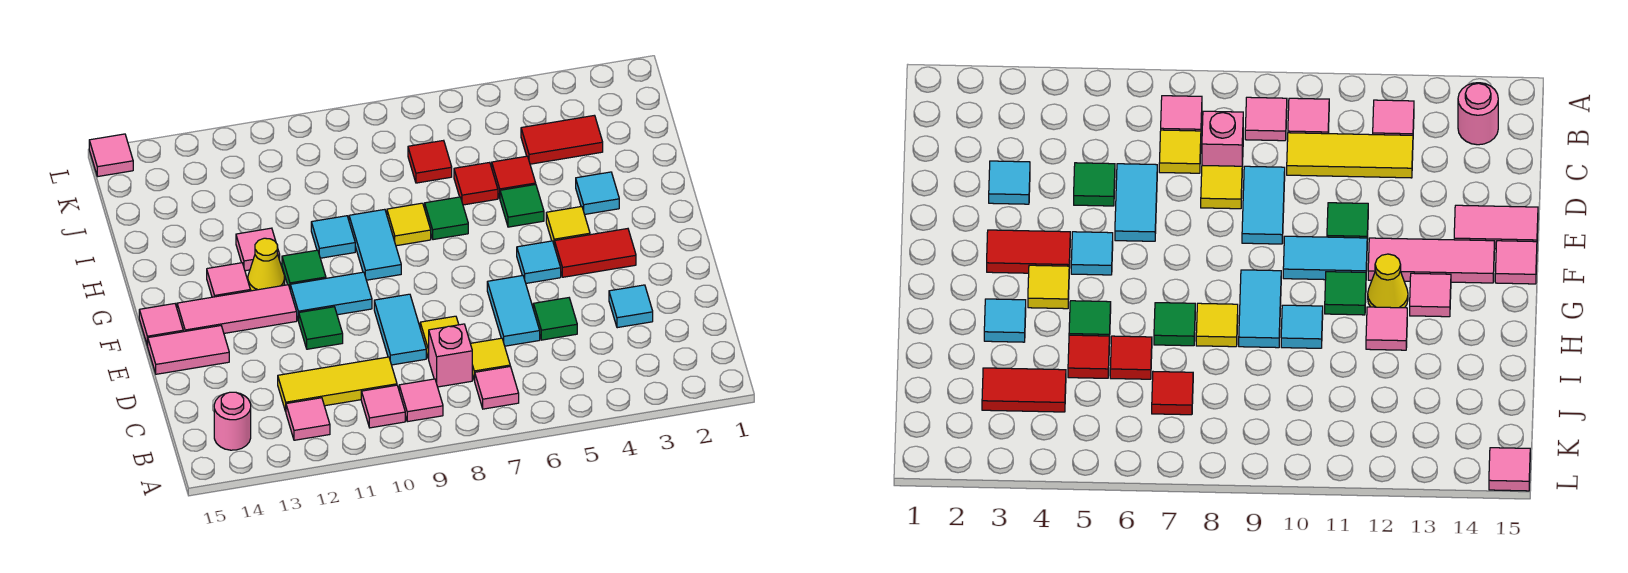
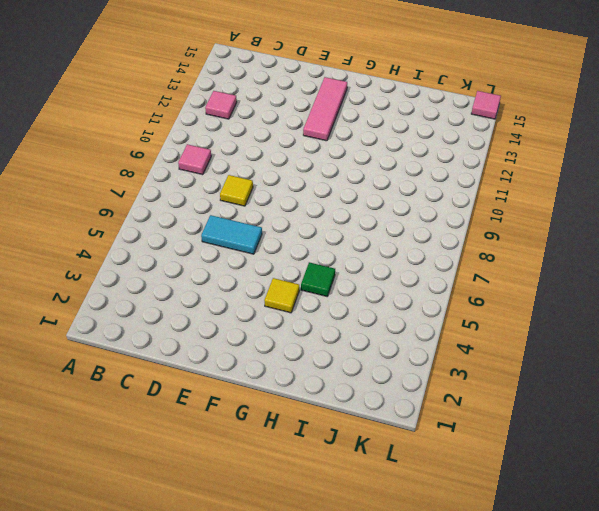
none -> pink 1x1 tile [475,366,519,409]
none -> pink 1x1 tile [361,385,405,428]
none -> pink 1x1 round brick [214,392,251,450]
none -> yellow 1x1 tile [470,338,510,381]

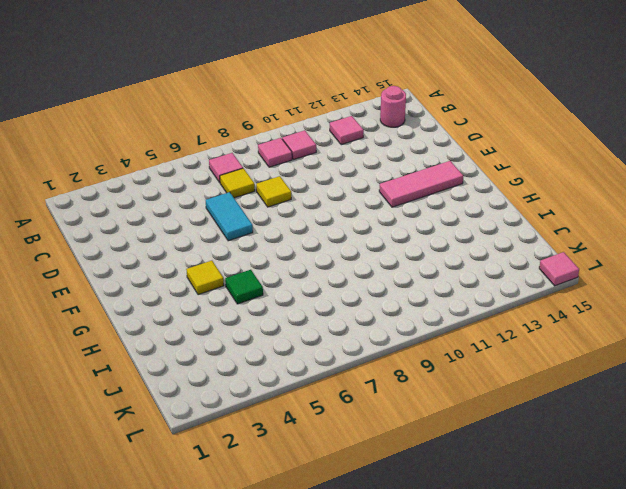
none -> pink 1x1 brick [429,324,472,387]
none -> yellow 1x3 tile [278,357,397,411]
none -> cyan 1x1 tile [609,285,653,328]
none -> green 1x1 tile [533,298,577,340]

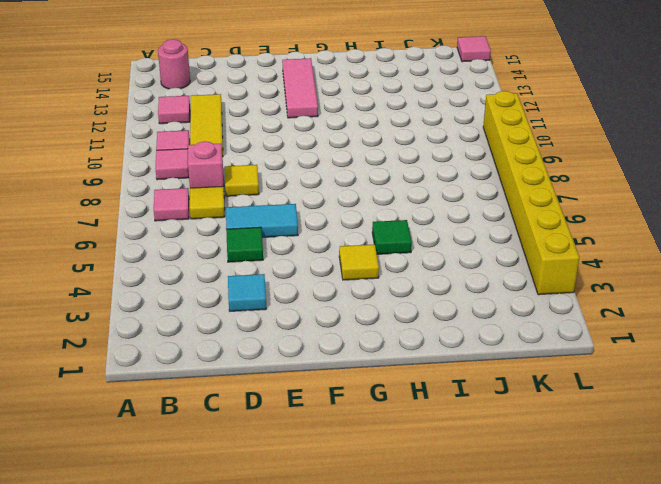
yellow 1x8 brick [483,91,580,295] -> none
none -> cyan 1x2 tile [374,294,426,365]
none -> green 1x1 tile [299,307,343,349]
none -> pink 1x2 tile [148,326,229,374]
none -> red 1x2 tile [555,229,636,277]

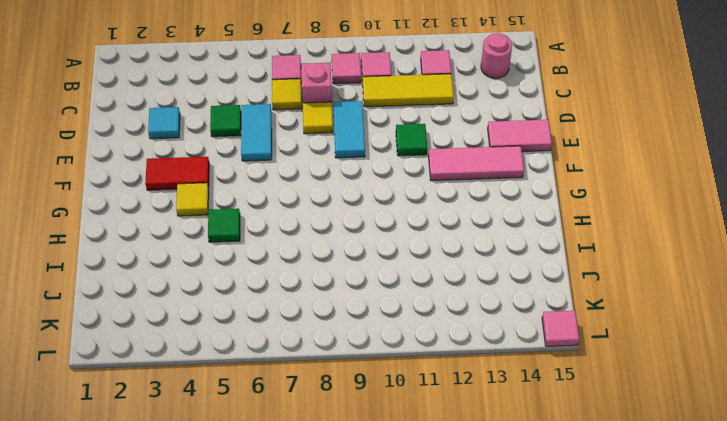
none -> cyan 1x1 tile [517,241,561,283]
none -> cyan 1x2 tile [290,272,372,321]
none -> pink 1x1 tile [139,304,183,346]
none -> cyan 1x2 tile [349,209,401,280]

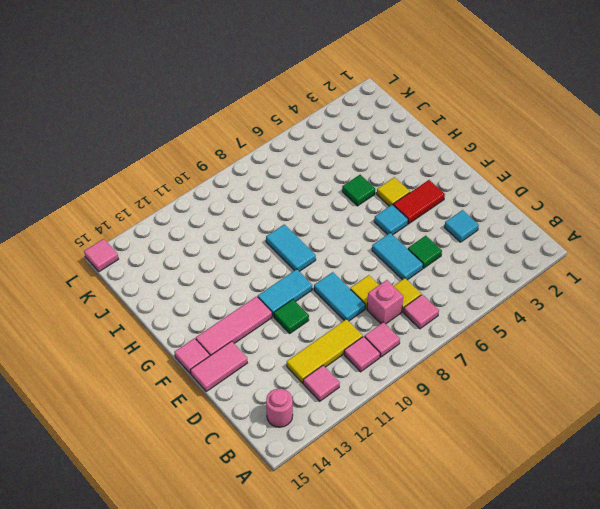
none -> green 1x1 tile [282,250,326,288]
none -> yellow 1x1 cone [248,238,285,291]
none -> pink 1x1 tile [207,263,250,297]
none -> cyan 1x1 tile [576,172,619,214]

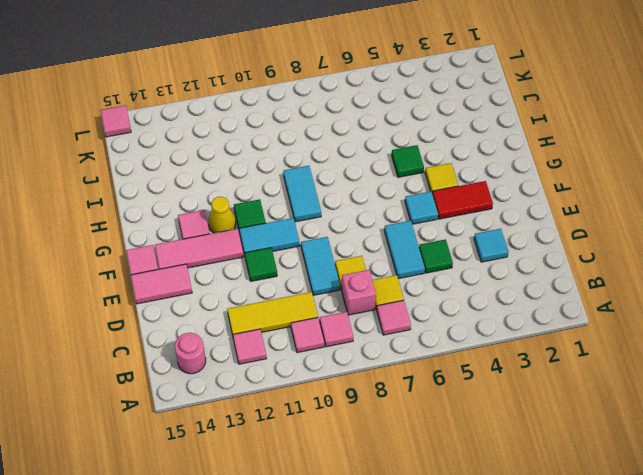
none -> cyan 1x1 tile [576,172,619,214]
none -> green 1x1 tile [425,197,468,240]
none -> yellow 1x1 tile [387,203,431,246]
none -> cyan 1x1 tile [311,216,355,258]

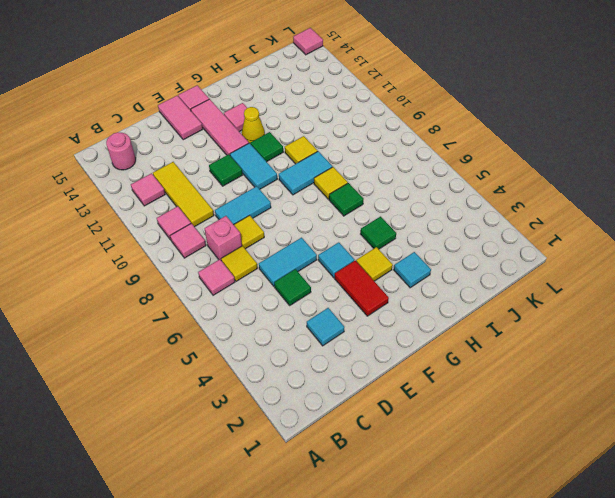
yellow 1x1 tile [285,136,318,164] -> cyan 1x1 tile [311,216,355,258]
none -> pink 1x1 tile [236,228,280,271]
none -> red 1x1 tile [492,156,536,198]
none -> red 1x1 tile [454,162,498,205]
none -> red 1x2 tile [521,115,603,164]

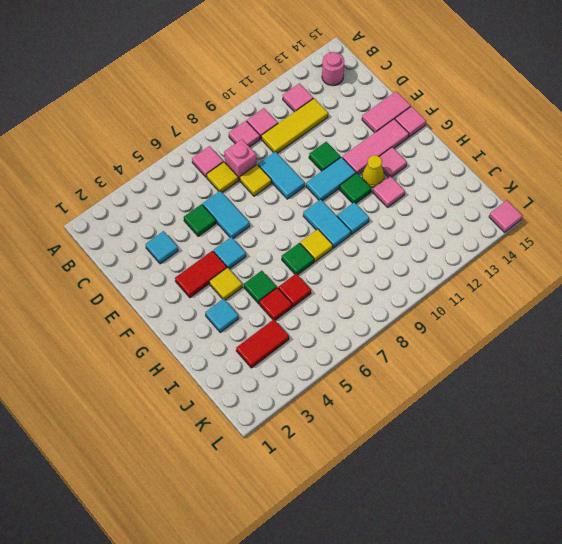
none -> red 1x1 tile [408,140,452,183]

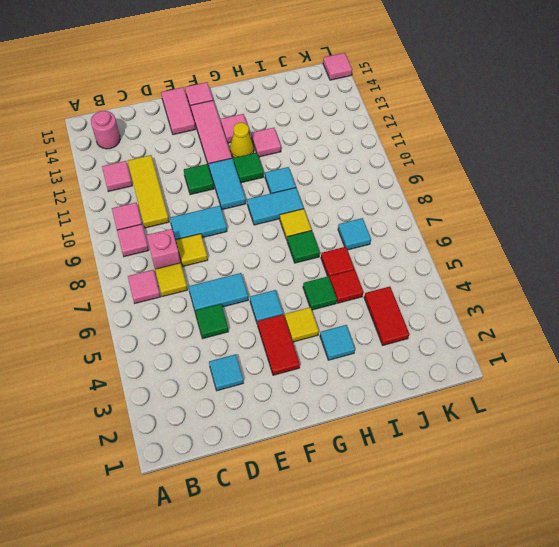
cyan 1x1 tile [338,218,371,250] -> red 1x1 tile [408,140,452,183]

